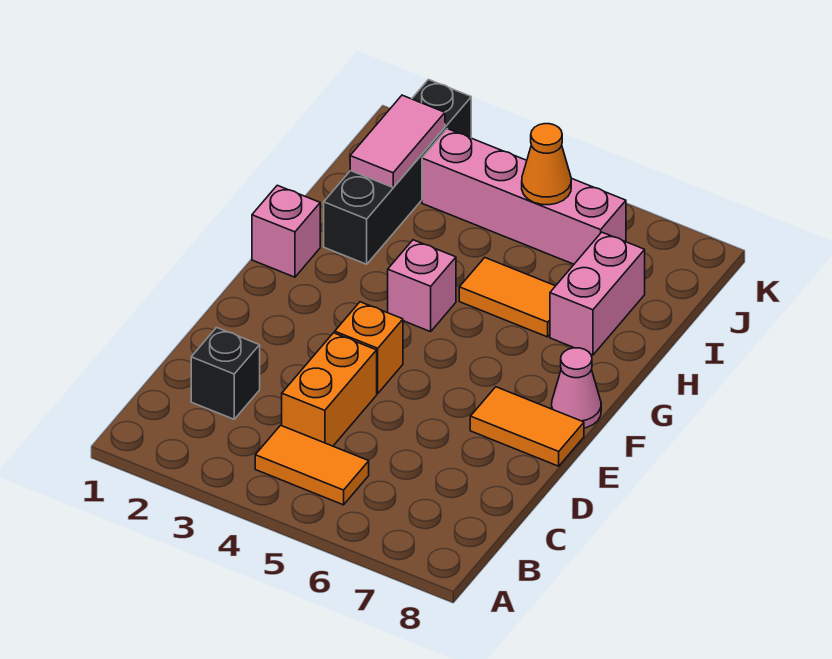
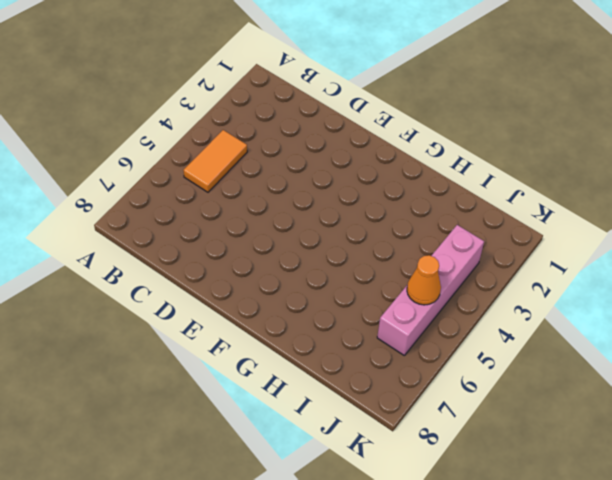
none -> black 1x1 brick [191,328,260,419]
none -> orange 1x2 brick [282,333,377,446]
none -> orange 1x1 brick [335,302,403,394]

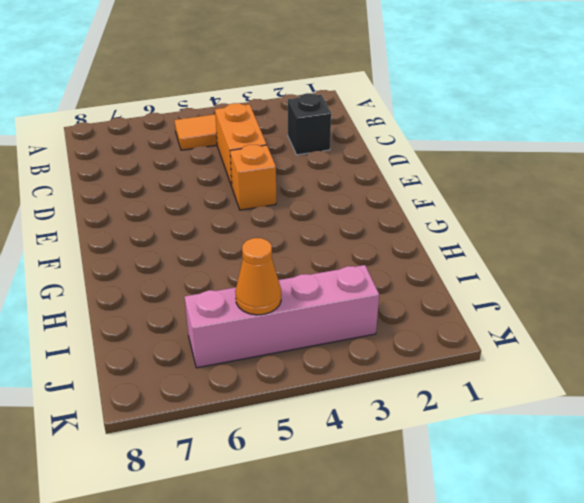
none -> orange 1x2 tile [470,387,584,466]
none -> pink 1x1 cone [552,348,601,428]
none -> pink 1x1 brick [252,185,320,277]

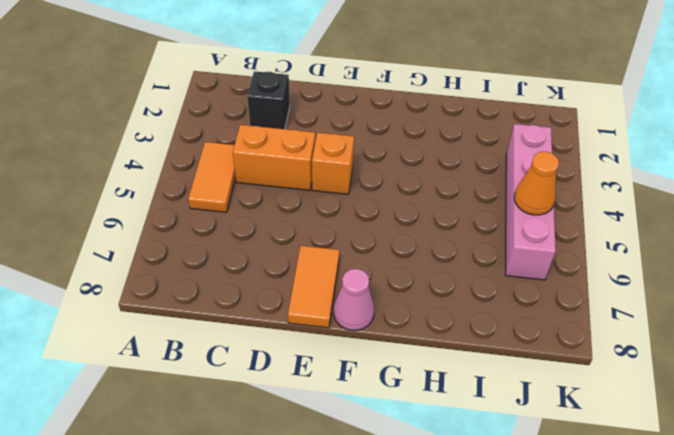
none -> pink 1x1 brick [252,185,320,277]
none -> pink 1x1 brick [388,240,456,332]
none -> black 1x4 brick [324,80,471,264]

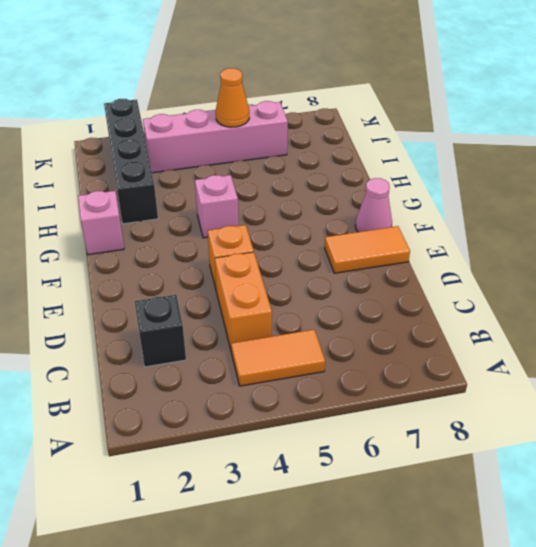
none -> orange 1x2 tile [459,258,555,337]
none -> pink 1x2 brick [550,232,645,355]
none -> pink 1x2 tile [350,95,445,187]

